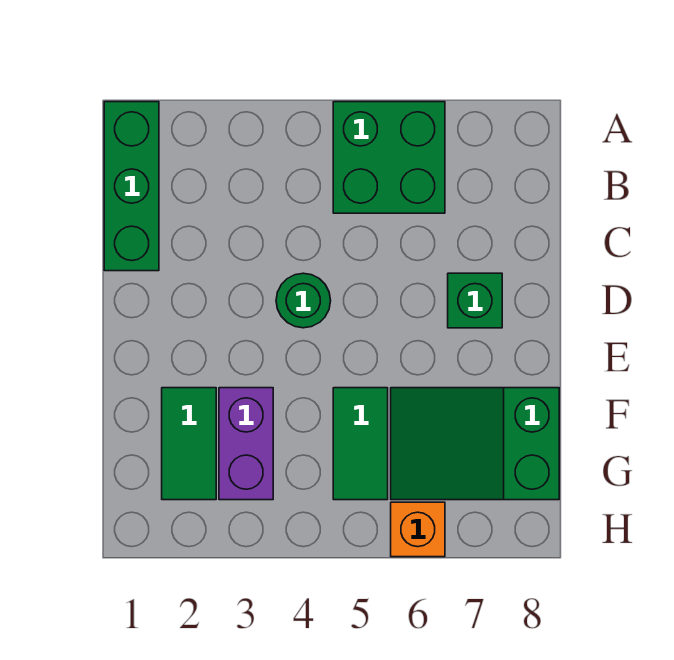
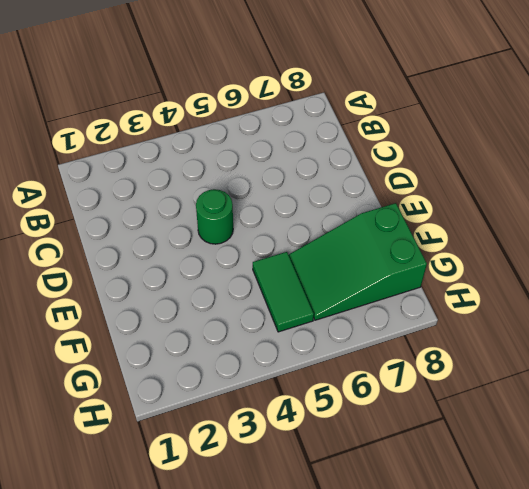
none -> green 1x3 brick [104,102,159,271]
none -> green 2x2 brick [333,102,445,213]

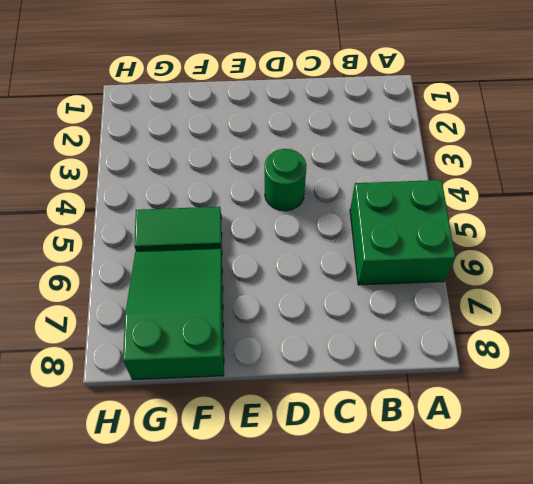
none -> green 1x3 brick [104,102,159,271]
none -> green 1x1 brick [448,273,502,328]

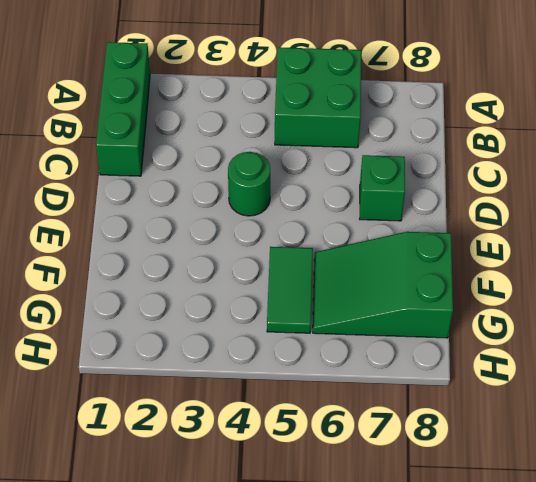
none -> green 1x2 tile [162,388,216,500]
none -> purple 1x2 brick [219,388,273,500]

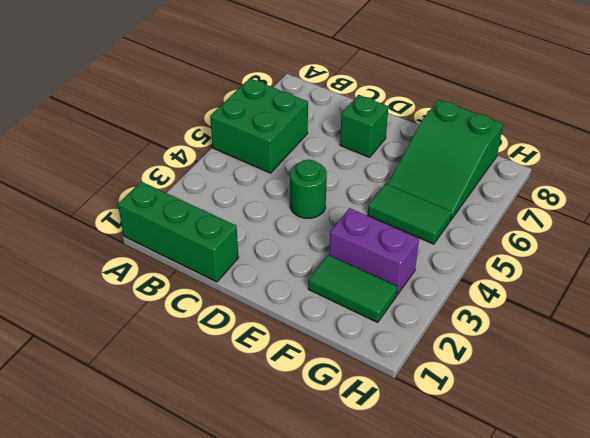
none -> orange 1x1 brick [391,502,445,557]

